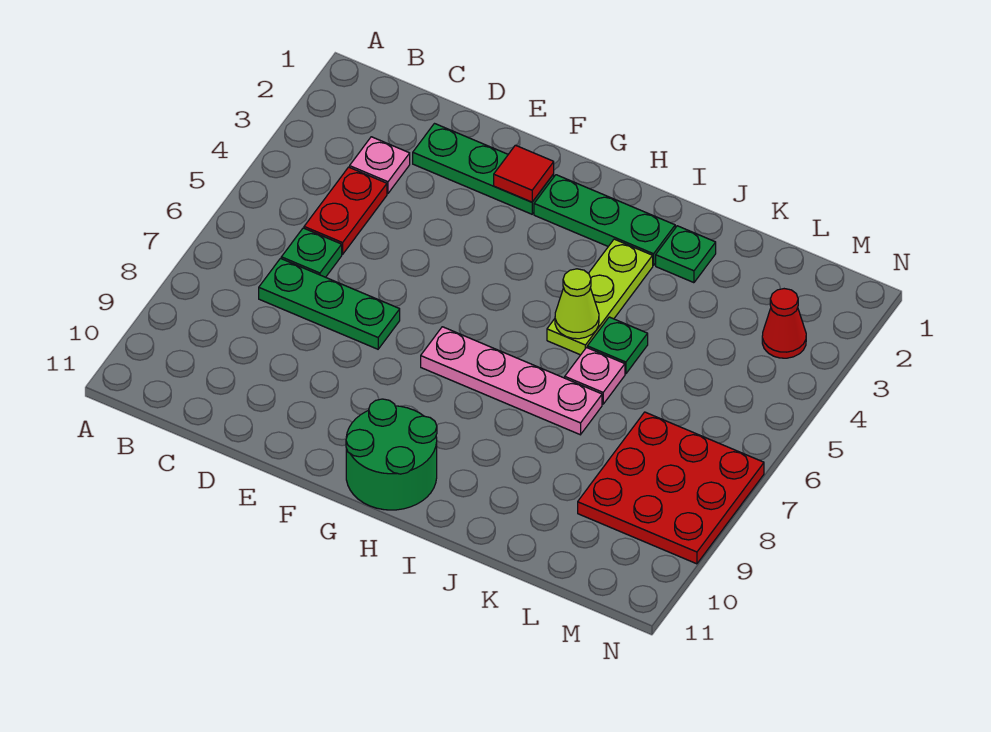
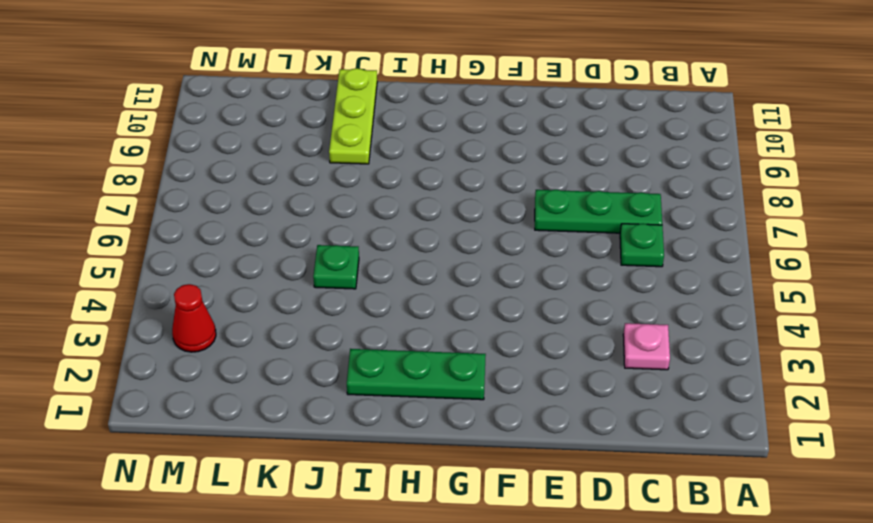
lime 1x3 plate [329,68,377,164] -> lime 1x3 plate moved to [547,239,653,355]
none -> red 1x2 plate [304,167,387,254]
none -> green 1x3 plate [413,124,554,214]
none -> pink 1x4 plate [421,327,602,435]

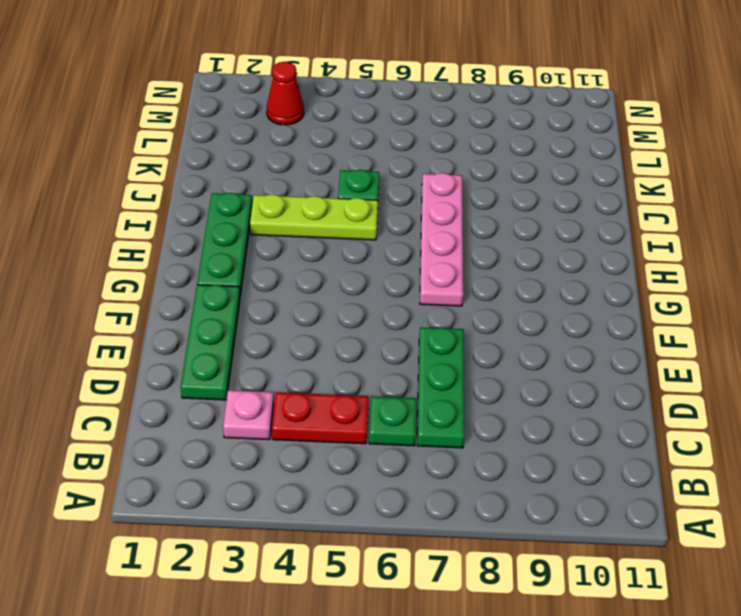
none -> green 2x2 round brick [346,399,437,510]
none -> green 1x1 plate [656,226,716,283]
none -> pink 1x1 plate [565,348,625,404]

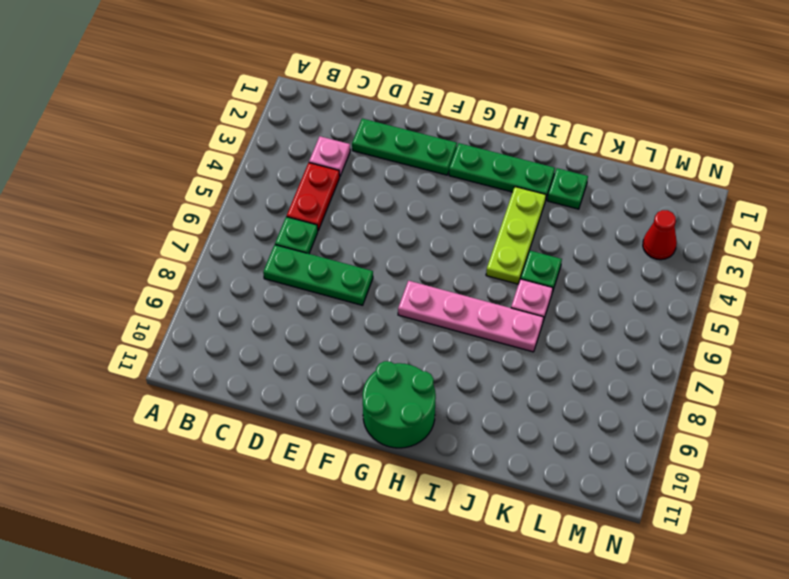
none -> red 3x3 plate [578,412,764,564]
none -> red 1x1 tile [494,145,554,202]
none -> lime 1x1 cone [555,269,599,339]

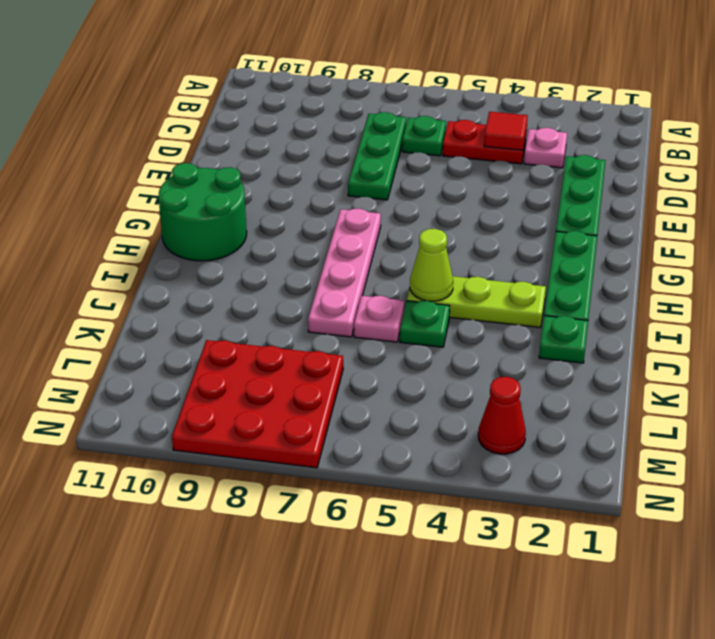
red 1x1 tile [484,112,528,150] -> red 1x1 tile moved to [494,145,554,202]

